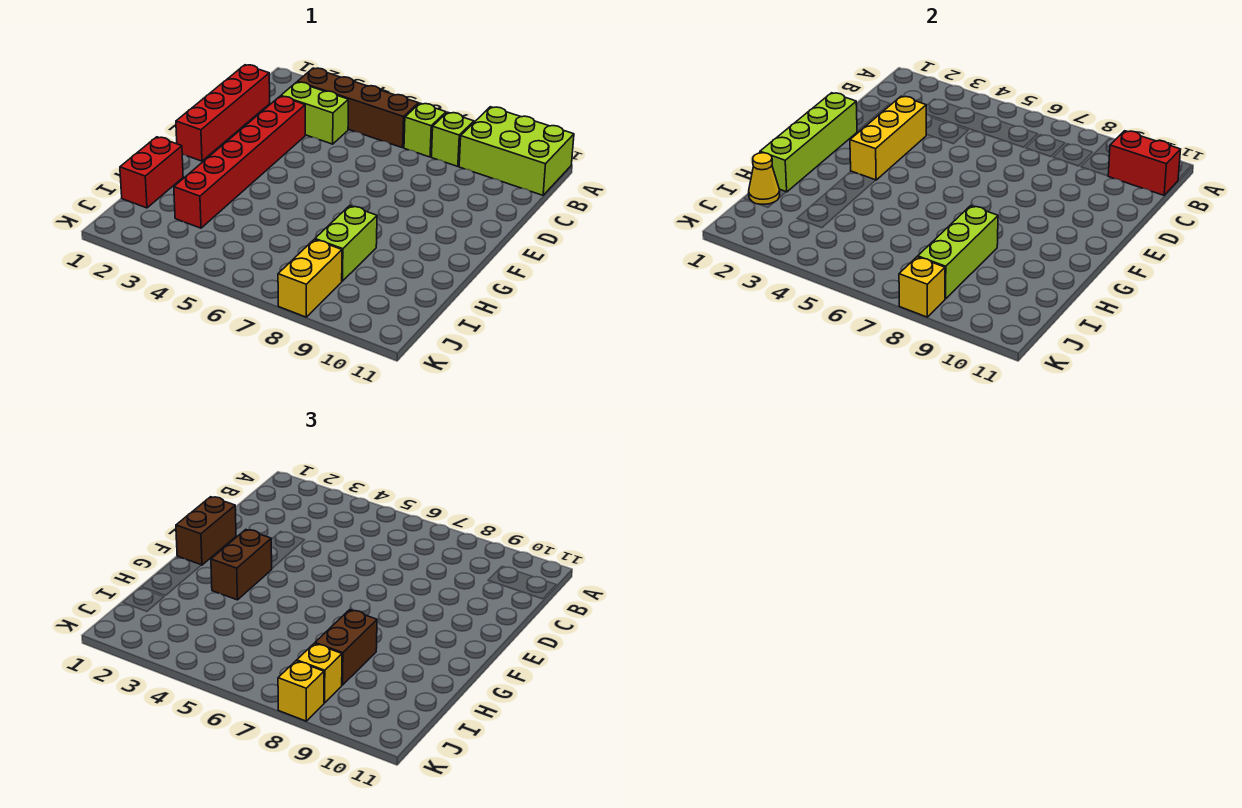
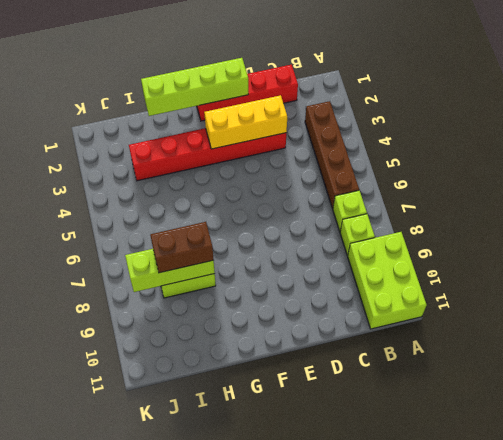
none -> lime 1x2 brick [281,82,348,144]
none -> red 1x2 brick [120,137,183,208]
none -> yellow 1x2 brick [278,239,342,317]

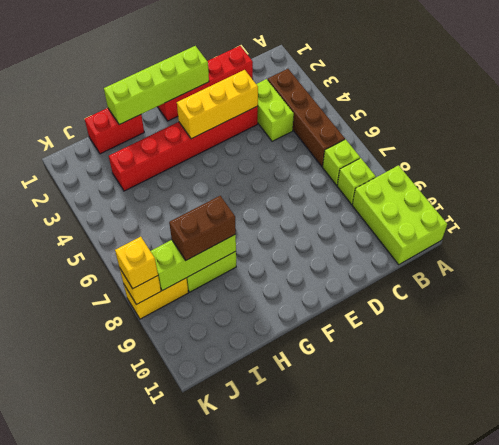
none -> red 1x2 brick [1108,131,1181,195]
none -> yellow 1x1 cone [749,153,780,204]
none -> brown 1x2 brick [176,497,236,565]

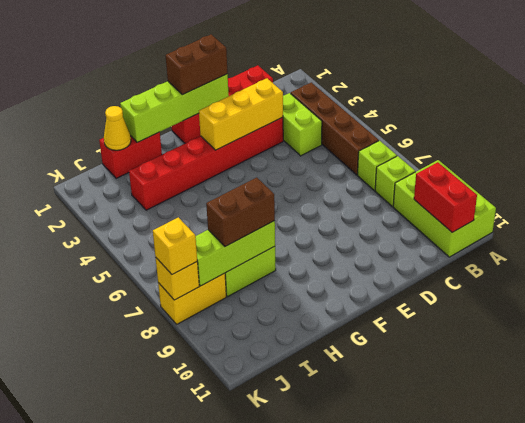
none -> brown 1x2 brick [211,530,272,600]
none -> yellow 1x1 brick [297,643,342,703]

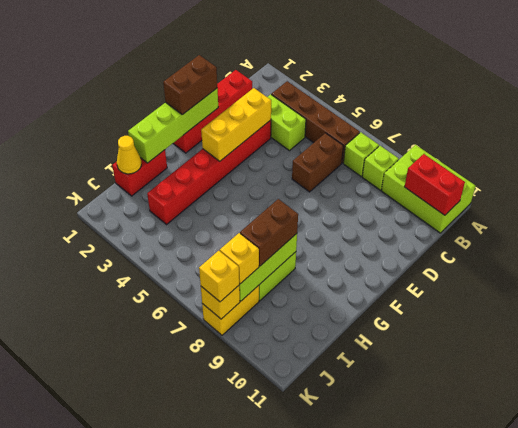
brown 1x2 brick [292,133,343,192] -> brown 1x2 brick moved to [211,530,272,600]

